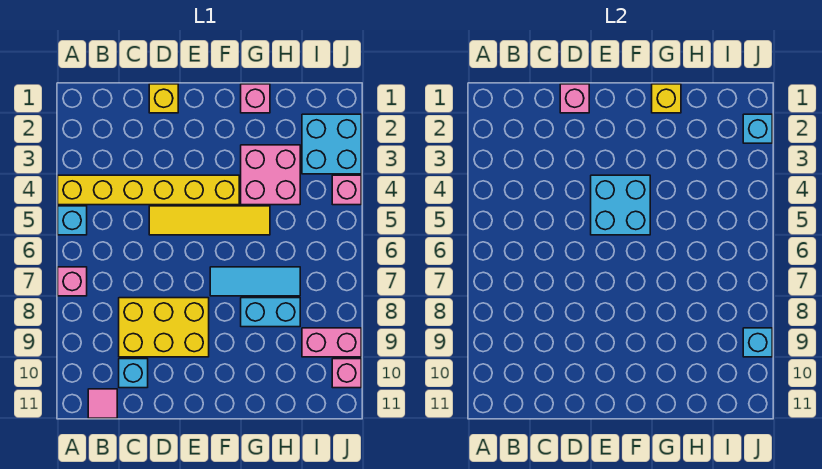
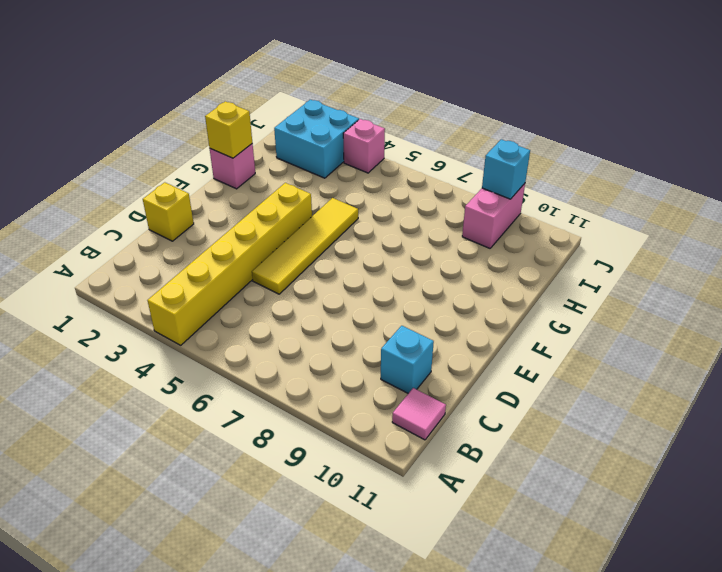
none -> cyan 1x1 brick [58,206,87,235]
none -> pink 1x1 brick [58,267,87,296]
none -> yellow 2x3 brick [119,298,209,357]

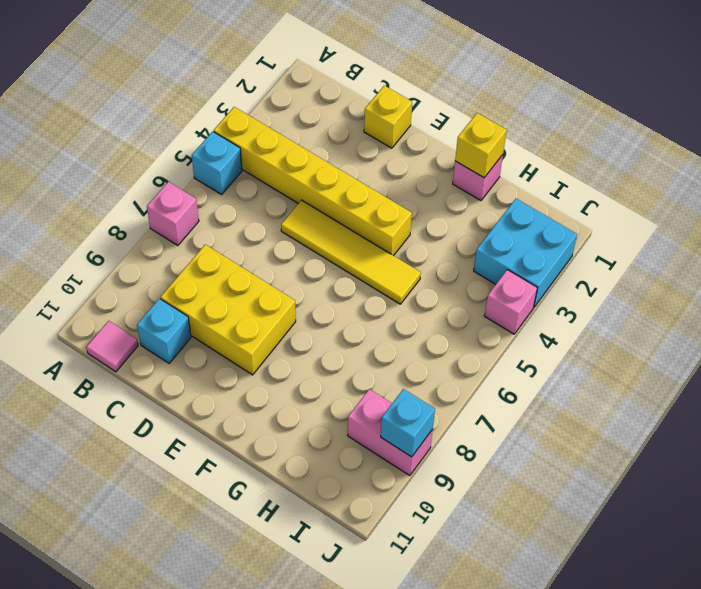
none -> cyan 1x3 tile [210,267,300,296]
none -> pink 2x2 brick [241,145,300,205]
none -> cyan 1x2 brick [241,298,300,327]

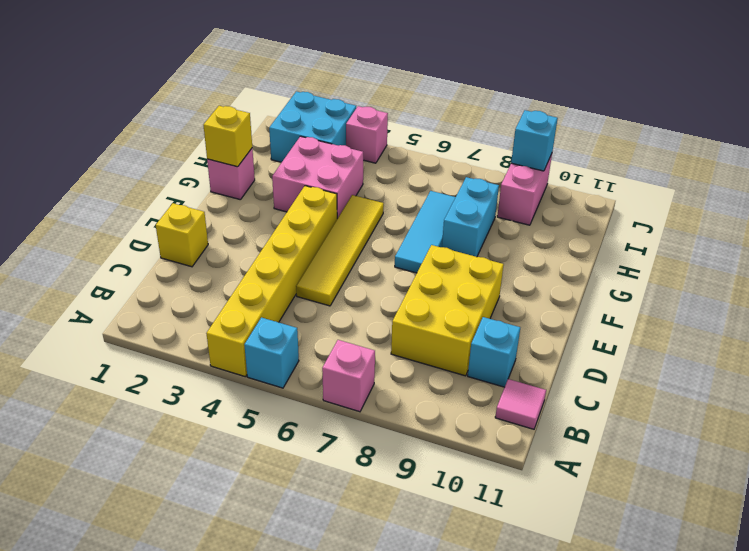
none -> pink 1x1 brick [332,359,361,388]
none -> pink 1x1 brick [560,84,589,113]
none -> cyan 2x2 brick [591,175,650,235]

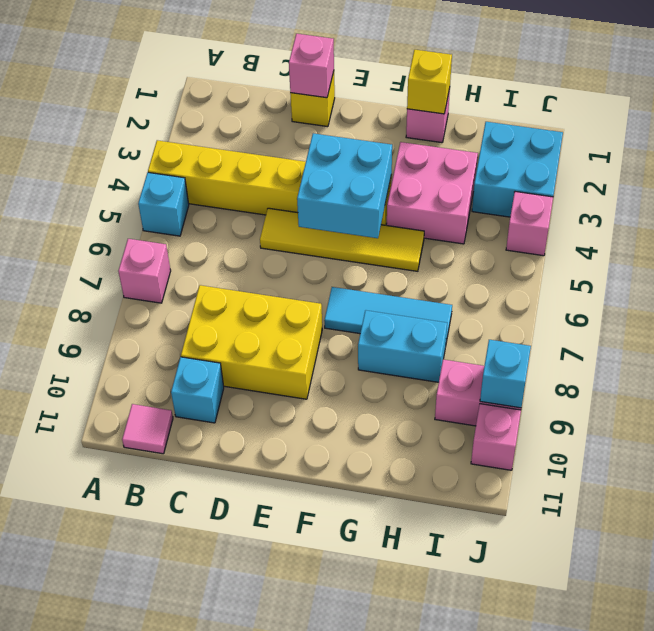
none -> cyan 1x1 brick [743,114,772,143]

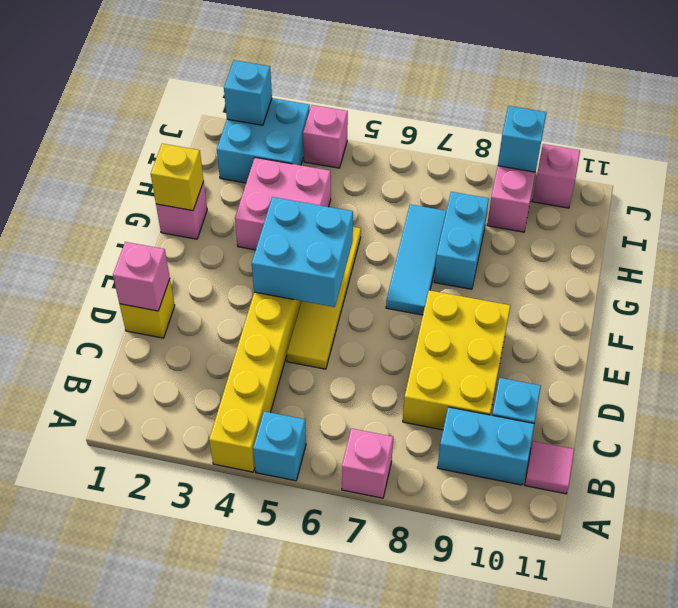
cyan 1x2 brick [437,407,534,485] -> none

